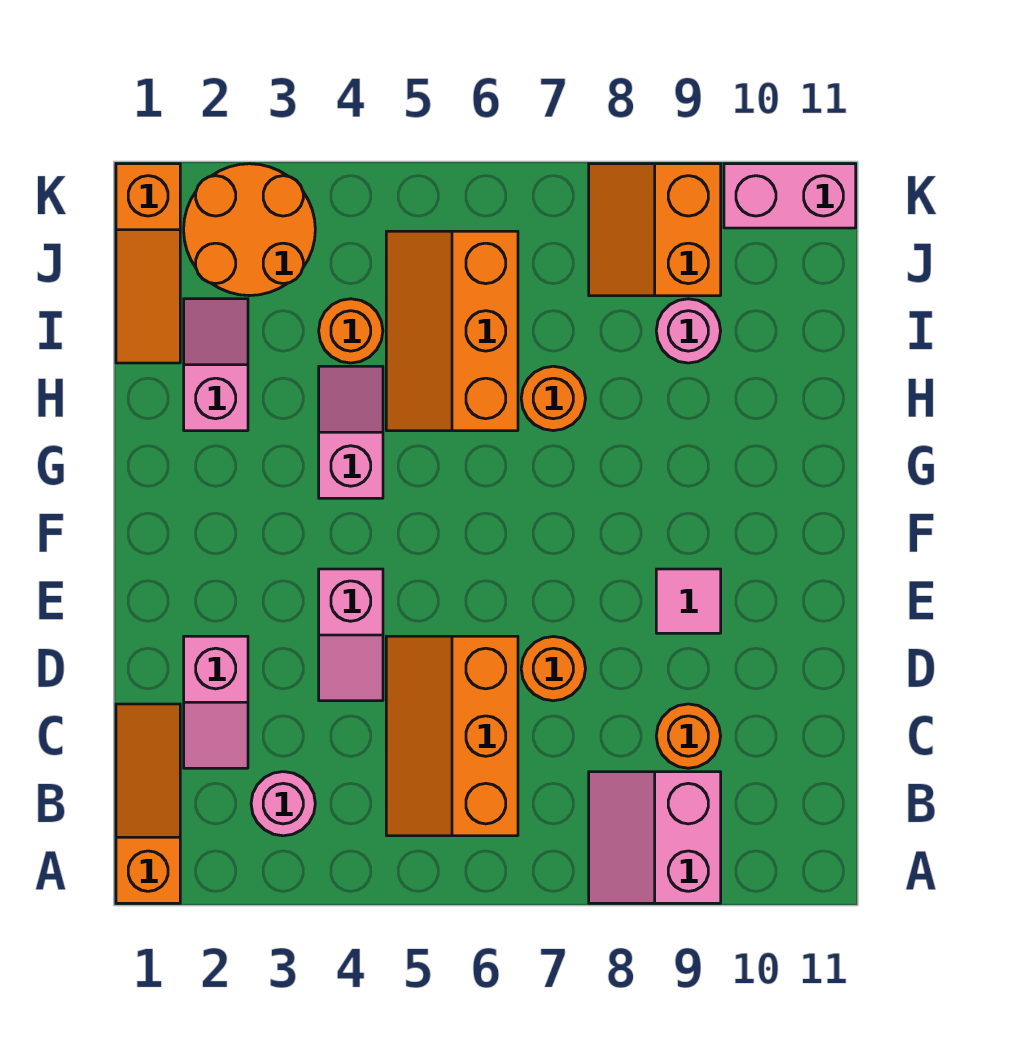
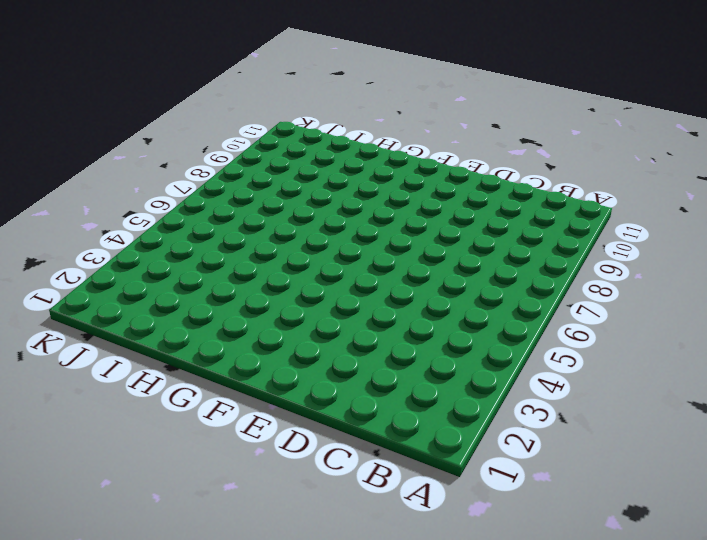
none -> orange 1x3 slope [116,704,180,903]
none -> pink 2x2 slope [589,772,721,903]
none -> pink 1x1 round brick [251,772,315,836]

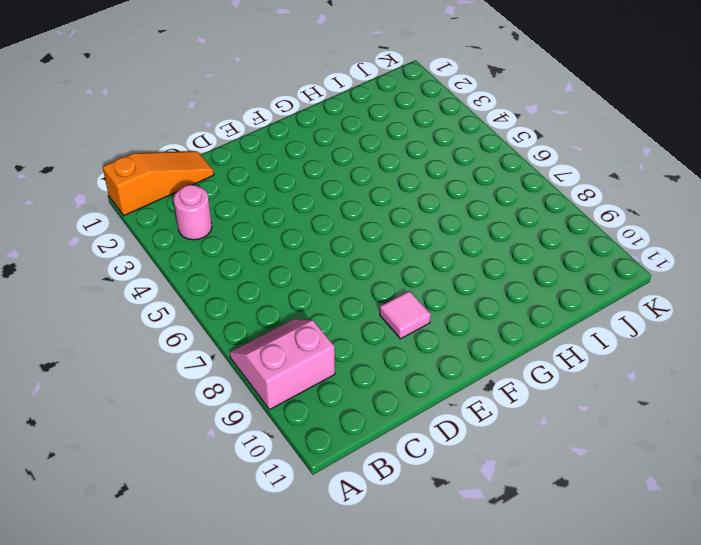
none -> orange 2x3 slope [386,636,518,836]
none -> pink 1x2 slope [184,636,248,768]
none -> orange 1x1 round brick [656,704,721,768]

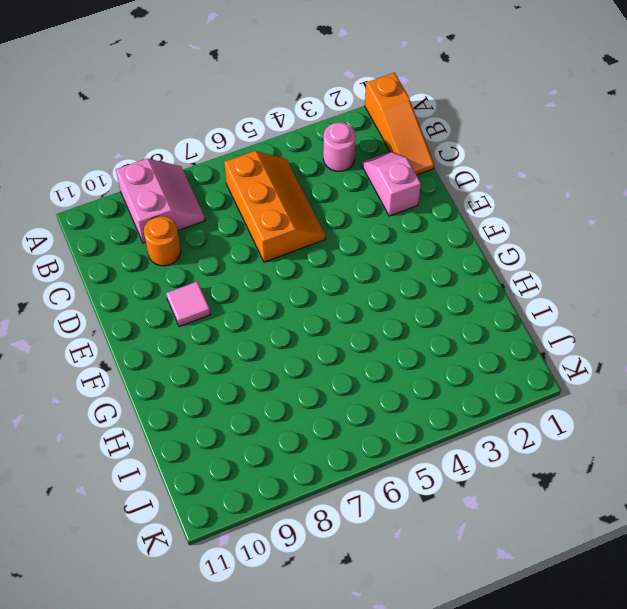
none -> pink 1x2 slope [319,569,383,701]
none -> orange 1x1 round brick [521,637,585,701]
none -> pink 1x2 slope [319,366,383,498]

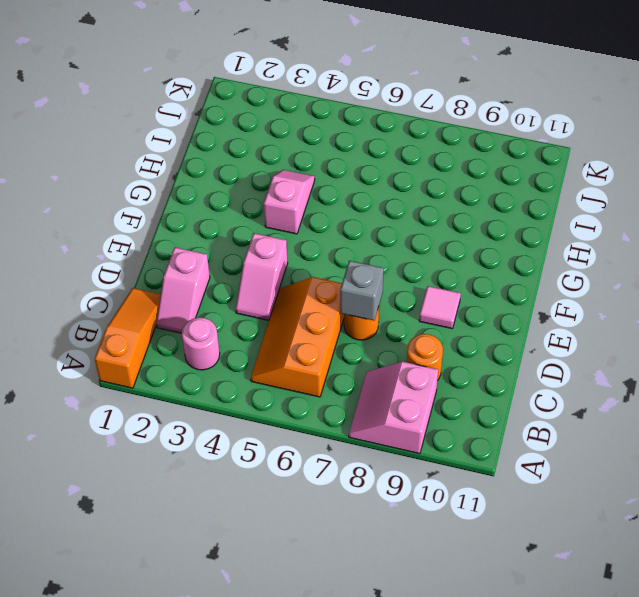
grey 1x1 brick [340,261,384,320] -> none
none -> pink 1x2 slope [184,299,248,431]
none -> orange 2x3 slope [386,231,518,431]
none -> orange 1x1 round brick [521,366,585,431]

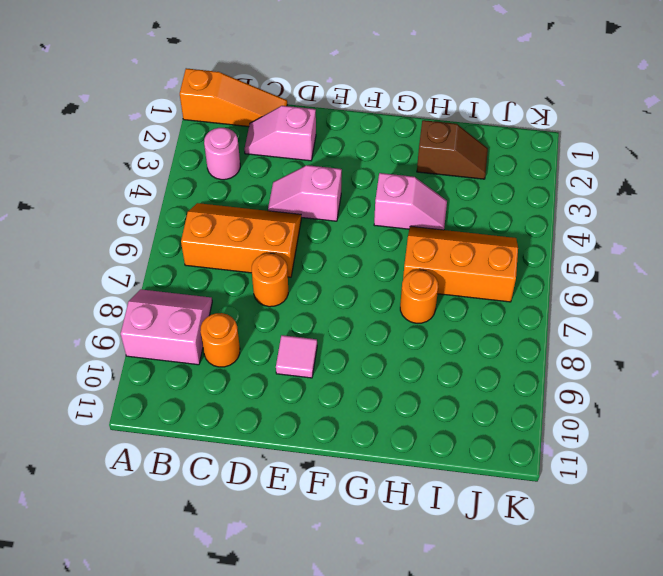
brown 1x2 slope [417,120,488,179] -> pink 1x2 slope [184,299,248,431]
none -> orange 1x3 slope [116,164,180,363]
none -> orange 1x1 round brick [319,299,383,363]
none -> pink 1x1 round brick [656,299,721,363]

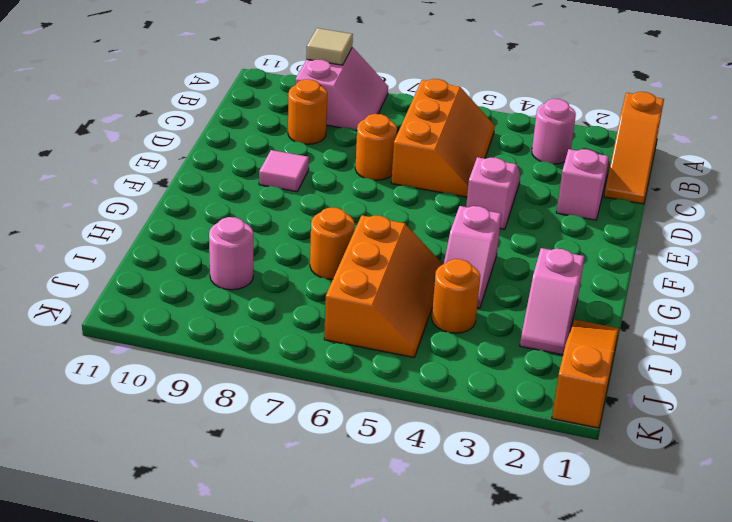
tan 1x1 tile [306,28,353,65] -> none
none -> orange 2x2 round brick [184,164,315,296]
none -> orange 2x2 slope [589,164,721,296]
none -> pink 1x2 brick [724,164,856,228]

